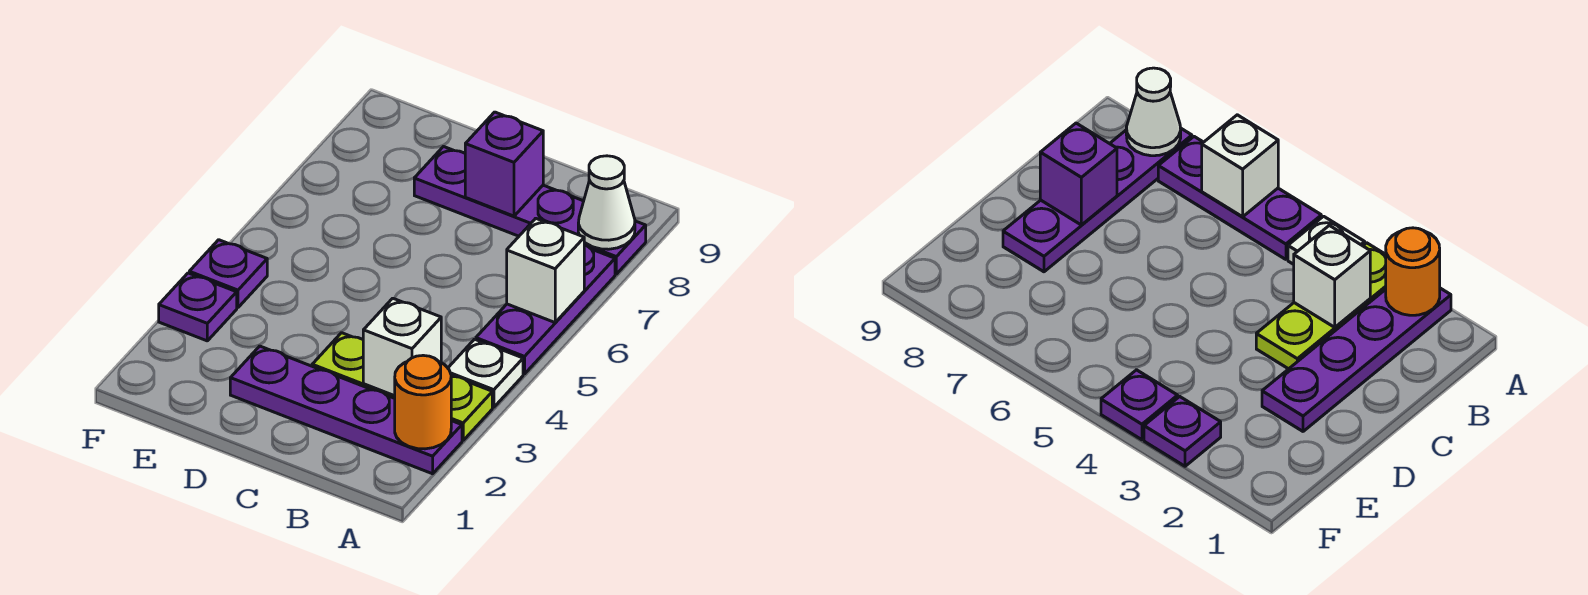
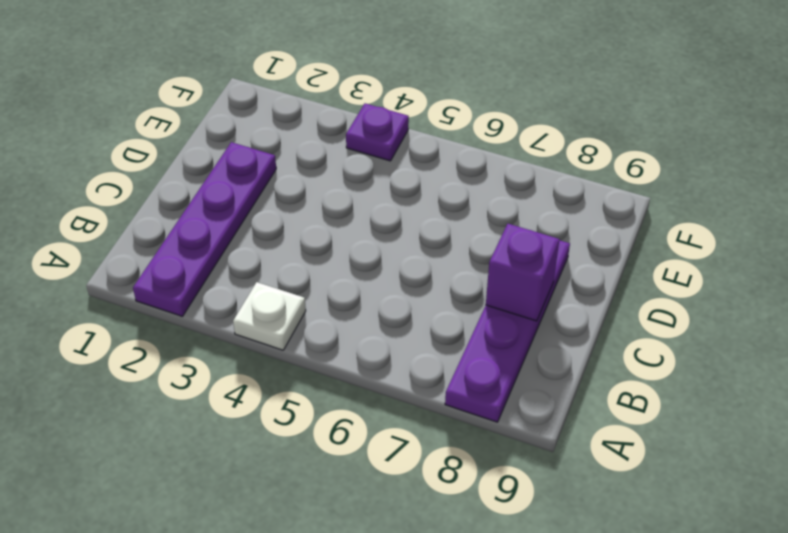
none -> lime 1x3 plate [312,333,492,440]
none -> purple 1x3 plate [476,245,615,374]
none -> purple 1x1 plate [159,273,237,341]

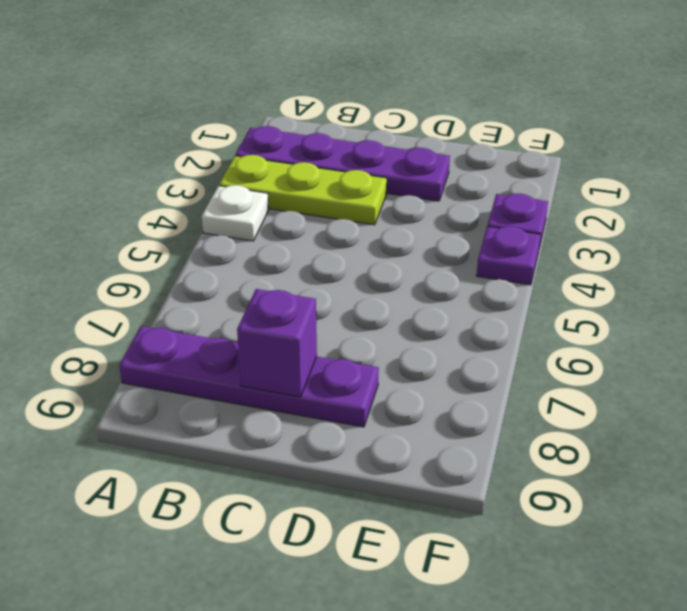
none -> purple 1x3 plate [476,245,615,374]
none -> orange 1x1 round brick [395,355,451,449]
none -> white 1x1 brick [507,218,584,322]

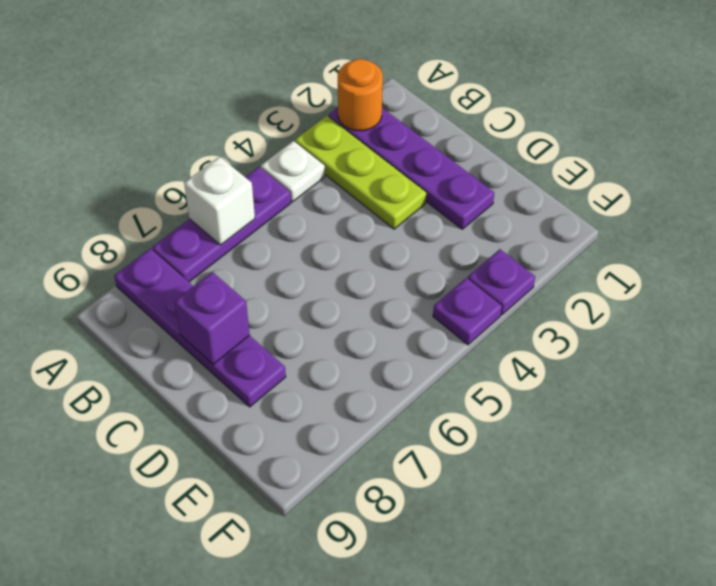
none -> white 1x1 cone [578,156,635,249]
none -> white 1x1 brick [363,298,441,396]

